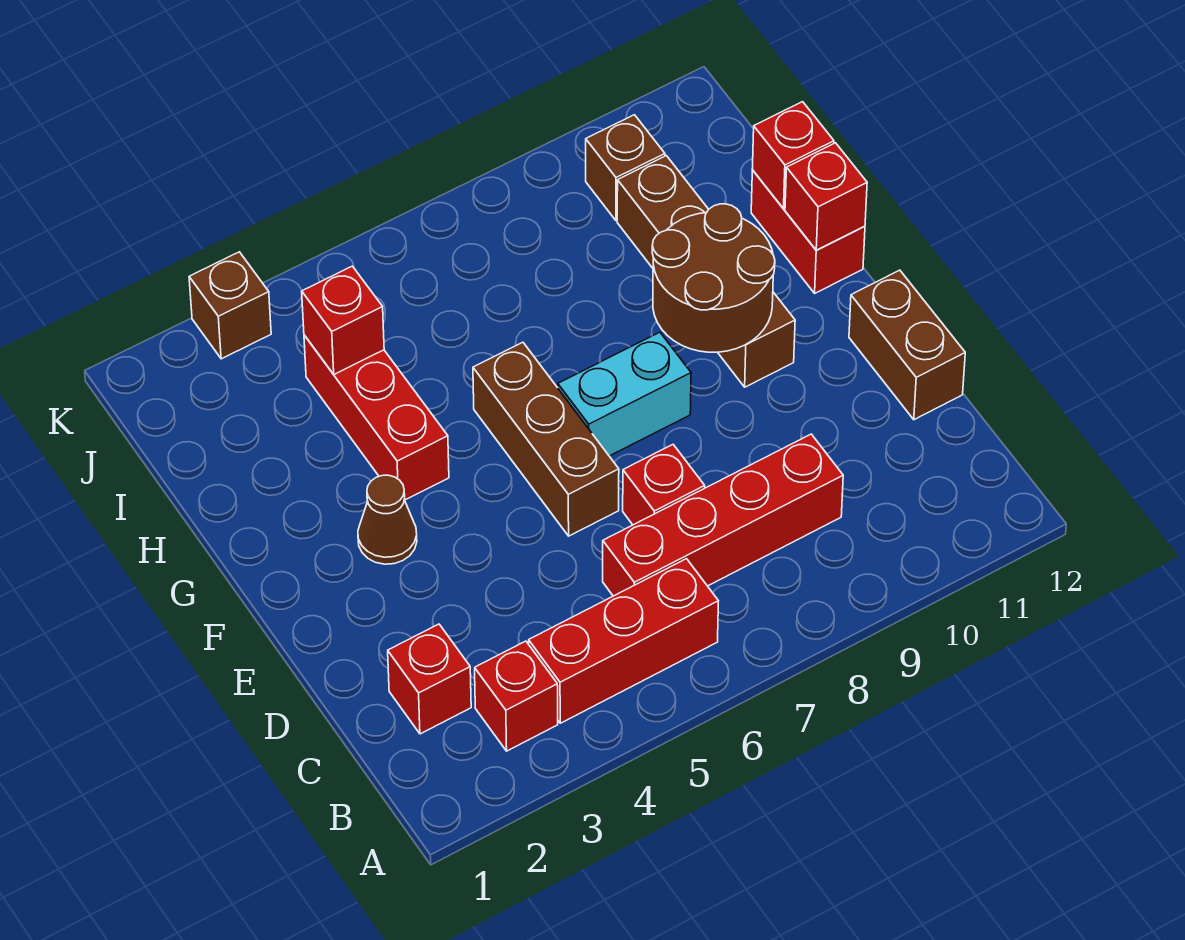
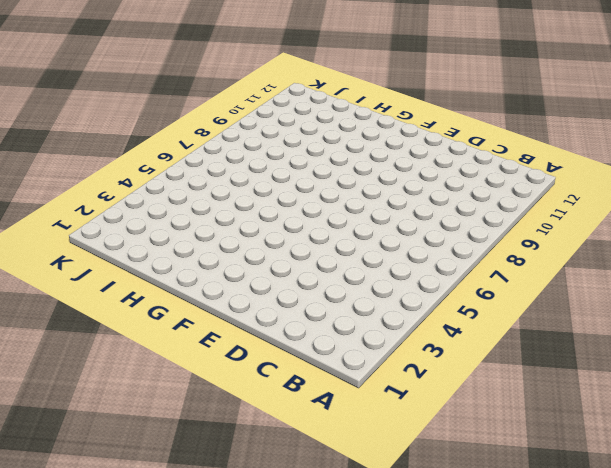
none -> red 1x1 brick [475,641,558,751]
none -> red 1x3 brick [529,559,718,723]
none -> red 1x1 brick [388,624,471,734]

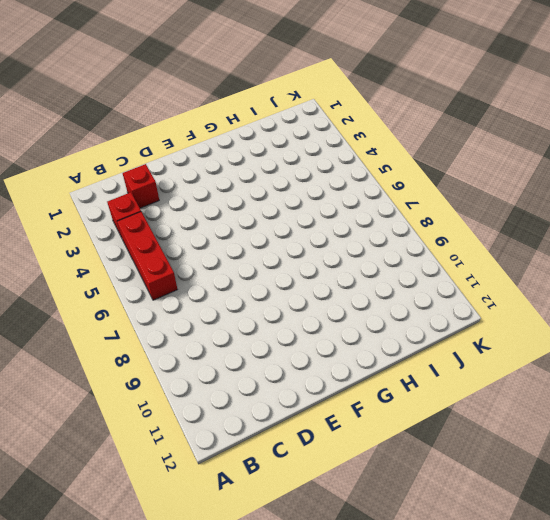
none -> red 1x4 brick [603,434,843,596]
none -> red 1x1 brick [623,445,705,525]
none -> brown 1x2 brick [849,270,965,420]

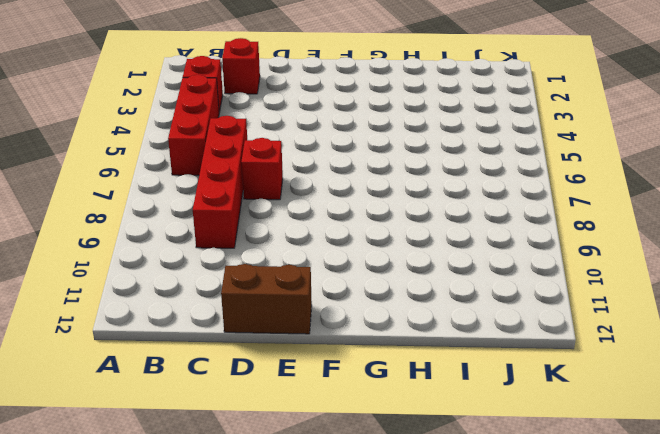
none -> brown 1x3 brick [473,342,619,536]
none -> brown 1x1 cone [358,475,417,564]
none -> cyan 1x2 brick [558,332,691,456]

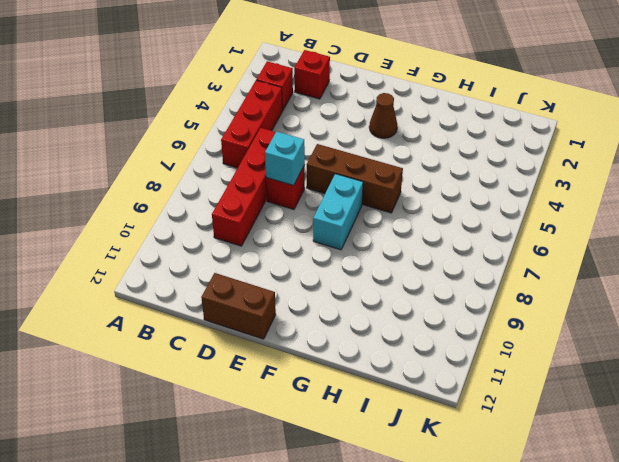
cyan 1x1 brick [265,132,305,185] -> none
none -> brown 1x4 brick [617,156,795,387]
none -> red 1x3 brick [304,335,449,500]
none -> red 1x2 brick [751,170,865,293]

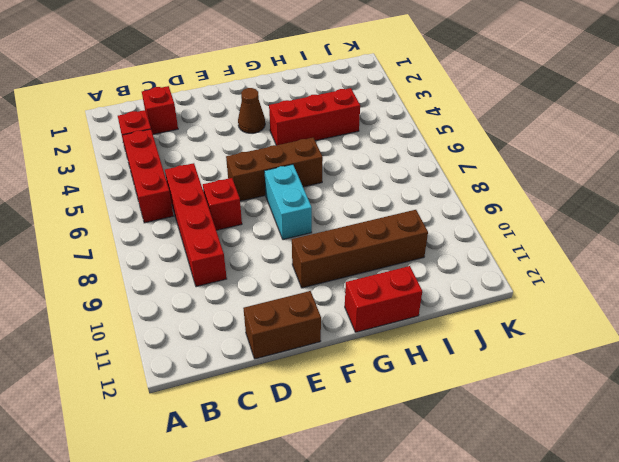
none -> brown 1x1 brick [586,115,665,220]
none -> brown 1x1 brick [189,252,271,359]
none -> brown 2x2 round brick [652,204,775,352]

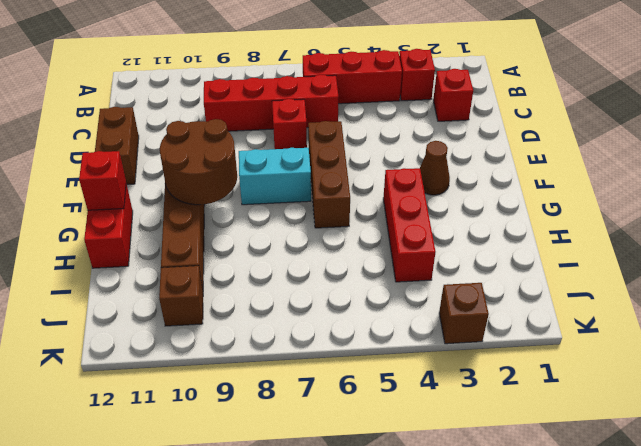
none -> red 1x1 brick [752,102,834,208]
none -> red 1x1 brick [302,266,384,374]

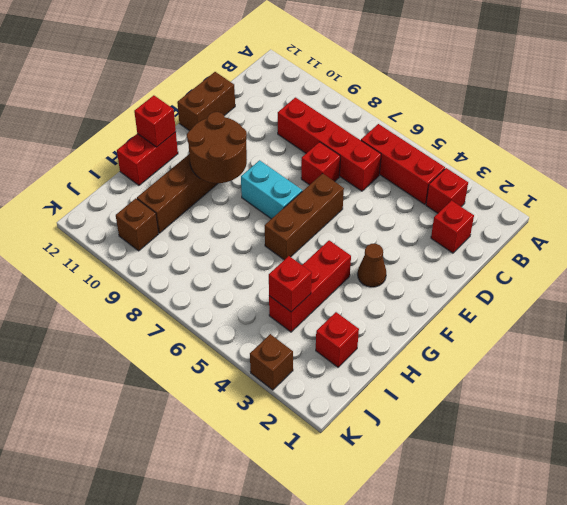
red 1x1 brick [316,312,359,367] -> red 1x1 brick moved to [752,102,834,208]

